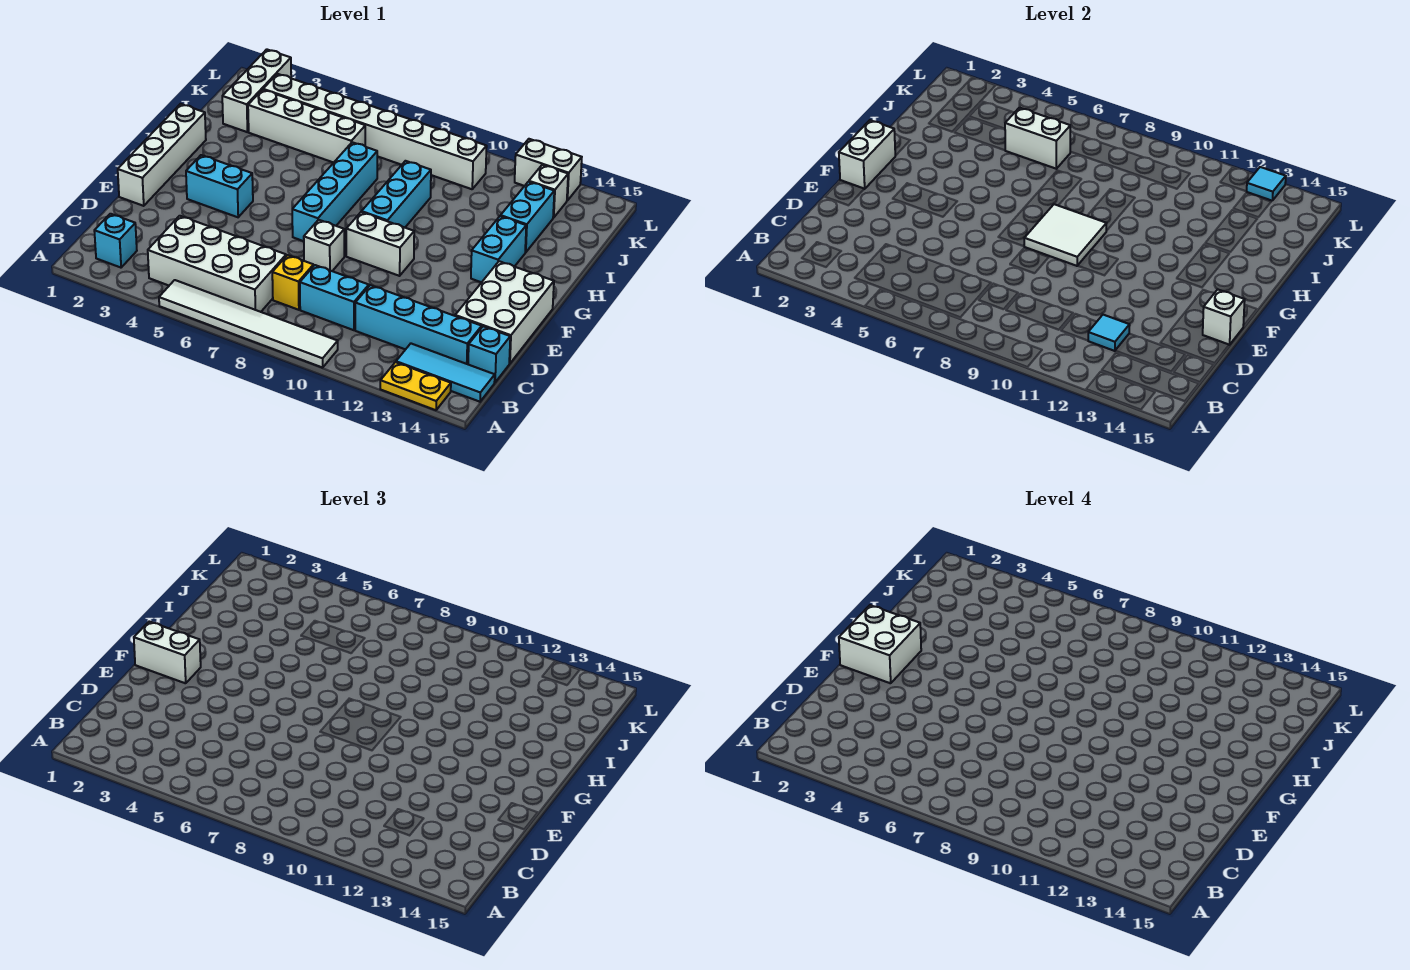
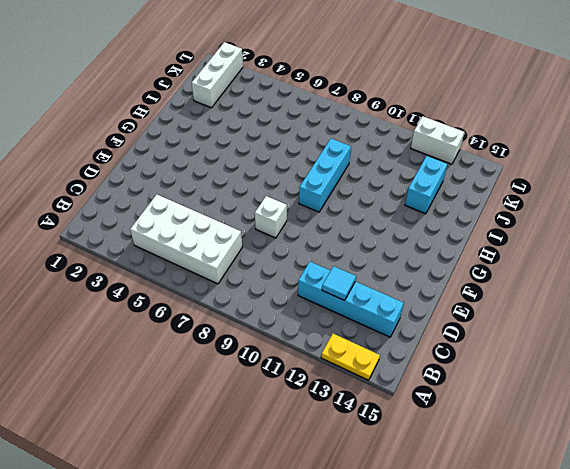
none -> white 1x6 tile [159,280,338,368]
none -> cyan 1x1 brick [94,214,137,268]
none -> cyan 1x3 tile [396,344,495,402]
none -> yellow 1x1 brick [272,255,314,310]

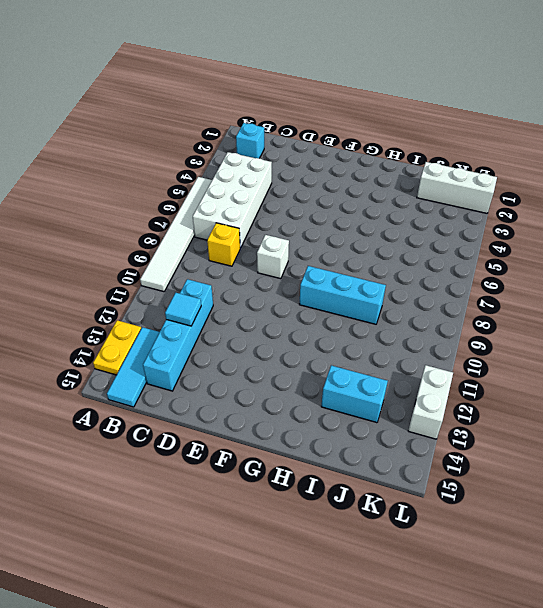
none -> cyan 1x2 brick [300,265,369,330]
none -> cyan 1x1 brick [468,326,510,382]
none -> white 2x3 brick [455,261,554,364]
none -> white 1x4 brick [118,104,206,206]

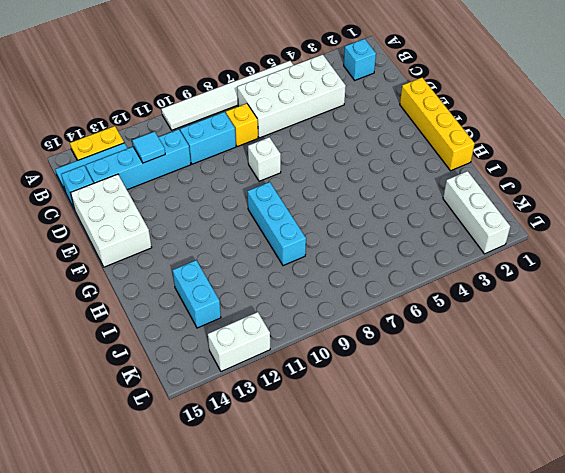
yellow 1x4 brick [400,78,475,171] -> white 1x4 brick [118,104,206,206]
none -> cyan 1x2 brick [186,155,253,217]
none -> cyan 1x4 brick [292,142,377,241]
none -> white 1x2 brick [346,212,414,276]
none -> cyan 1x2 brick [471,216,526,282]

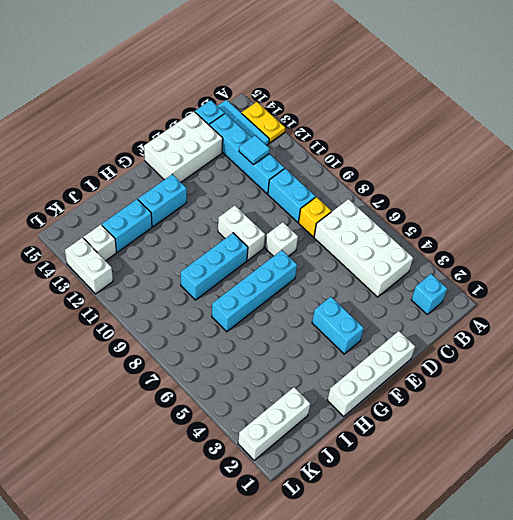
none -> white 1x6 tile [159,280,338,368]
none -> white 1x4 brick [248,90,365,163]
none -> white 1x8 brick [263,74,487,189]
none -> white 1x1 brick [1203,289,1245,345]

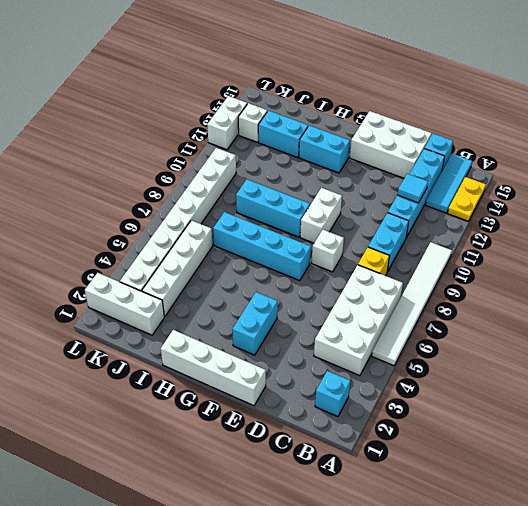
none -> white 1x1 brick [1203,289,1245,345]
none -> white 1x2 brick [839,120,895,189]
none -> white 2x2 tile [1024,204,1107,266]
none -> white 1x2 brick [1005,108,1070,169]

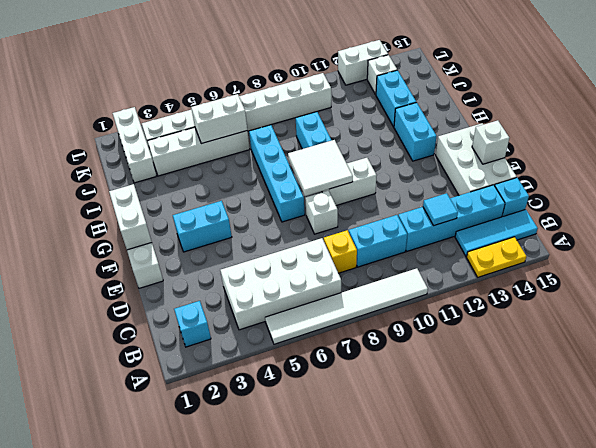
none -> cyan 1x1 tile [1246,167,1286,201]
none -> white 1x2 brick [134,622,201,683]
none -> white 2x2 brick [839,605,921,683]

